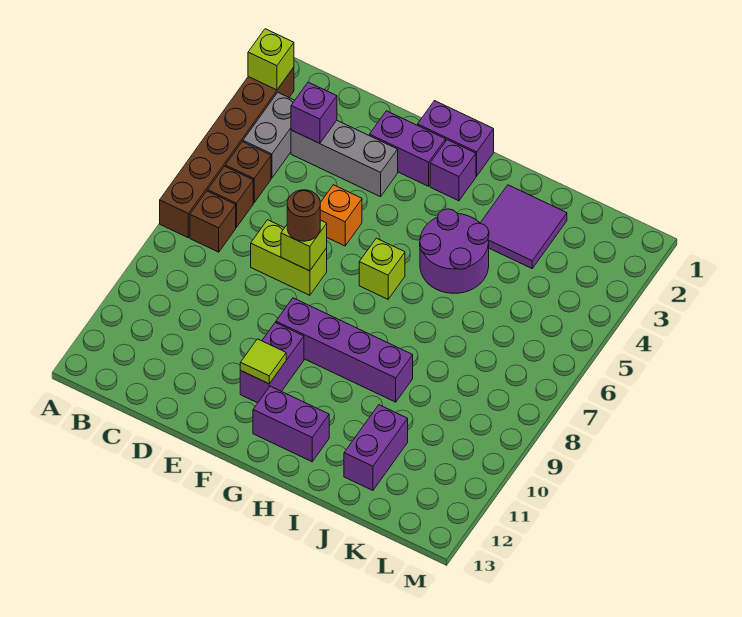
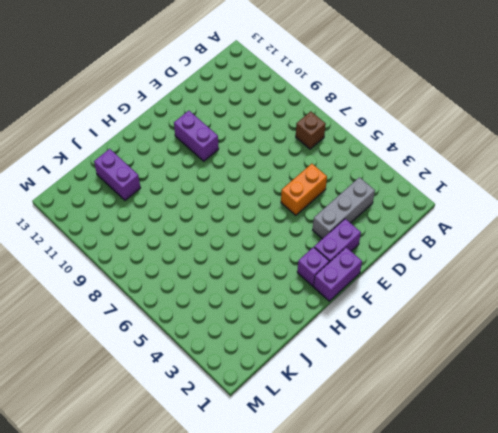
orange 1x2 brick [281,164,327,215] -> orange 1x1 brick [320,185,362,246]
none -> brown 1x6 brick [160,67,294,238]
none -> grey 1x2 brick [243,93,295,178]
none -> brown 1x1 brick [225,142,271,203]

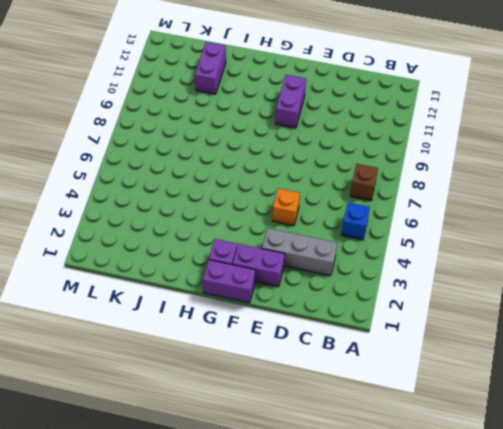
blue 1x1 brick [341,202,370,240] -> brown 1x1 brick [225,142,271,203]
none -> brown 1x6 brick [160,67,294,238]
none -> grey 1x2 brick [243,93,295,178]
none -> brown 1x1 brick [208,166,253,228]

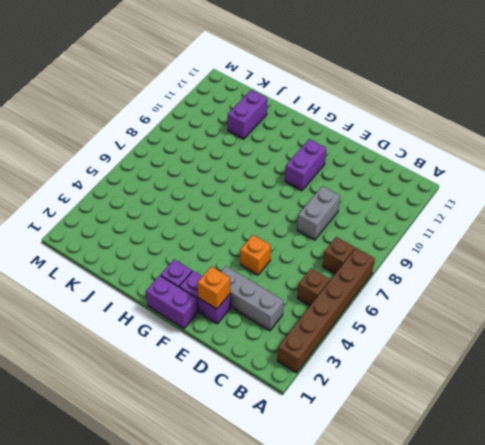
grey 1x2 brick [297,186,340,240] -> grey 1x2 brick moved to [243,93,295,178]
orange 1x1 brick [197,266,230,309] -> none
none -> brown 1x1 brick [208,166,253,228]
none -> lime 1x2 brick [251,220,327,295]
none -> purple 1x4 brick [276,298,413,402]

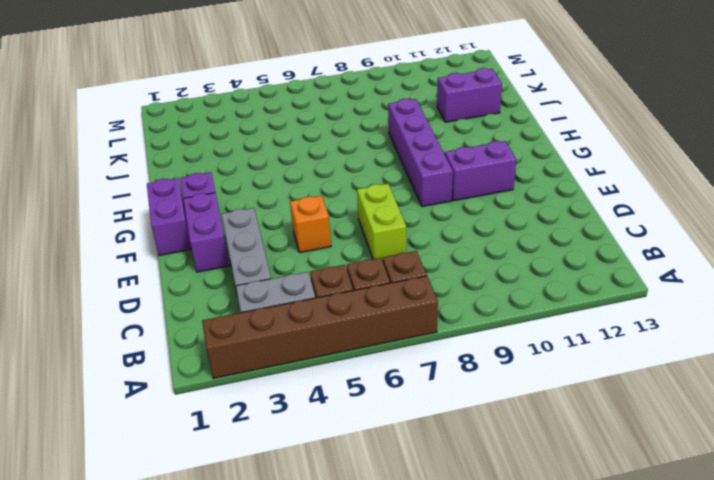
none -> lime 1x1 brick [359,238,405,299]
none -> purple 1x2 brick [253,386,329,462]
none -> purple 2x2 round brick [420,209,489,293]

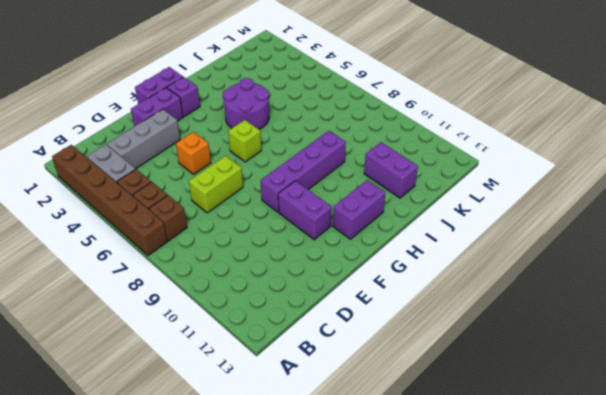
none -> purple 2x2 tile [481,185,567,268]
none -> lime 1x1 brick [248,29,294,90]
none -> purple 1x1 brick [291,82,337,143]

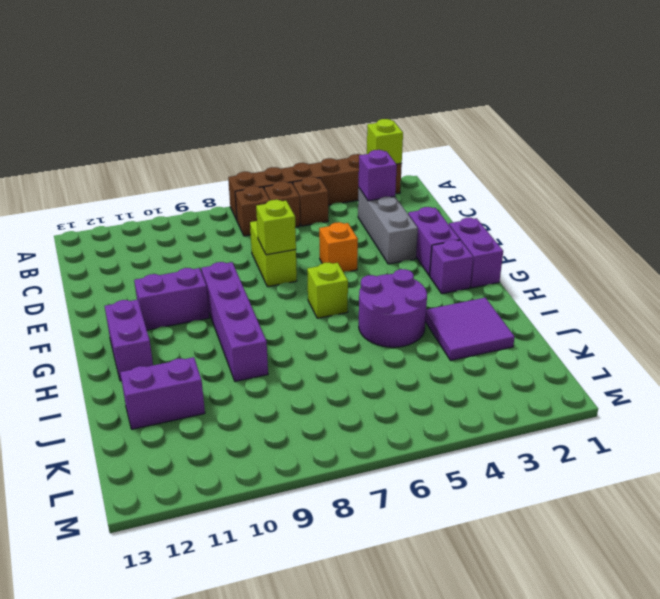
none -> grey 1x2 brick [243,93,295,178]
none -> lime 1x1 tile [240,339,286,384]
none -> brown 1x1 round brick [287,190,320,241]

